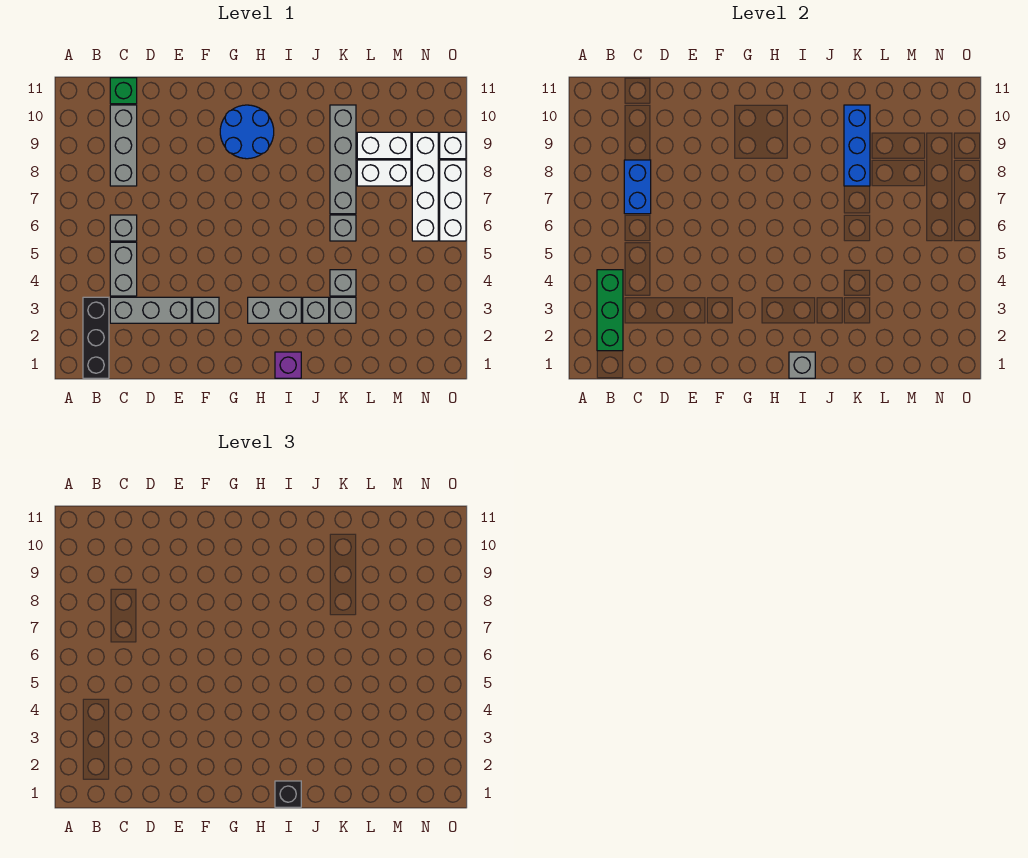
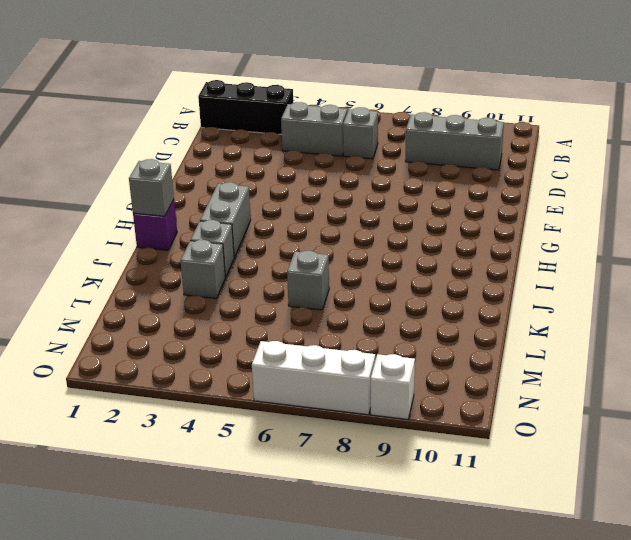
none -> grey 1x3 brick [110,297,191,323]
none -> green 1x1 brick [110,78,137,104]
none -> grey 1x1 brick [193,297,219,323]

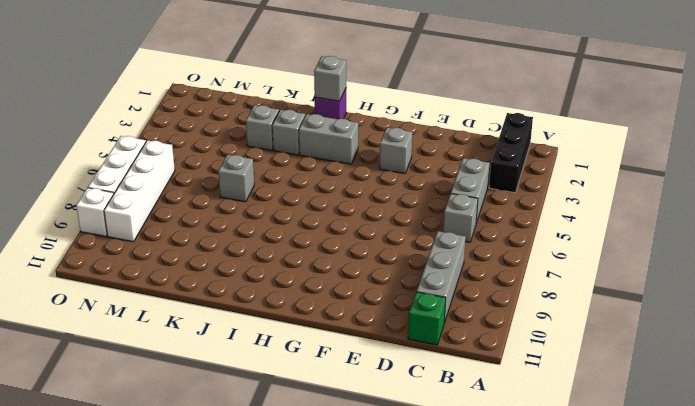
none -> grey 1x3 brick [110,297,191,323]
none -> blue 2x2 round brick [220,105,274,159]
none -> grey 1x1 brick [330,270,356,296]

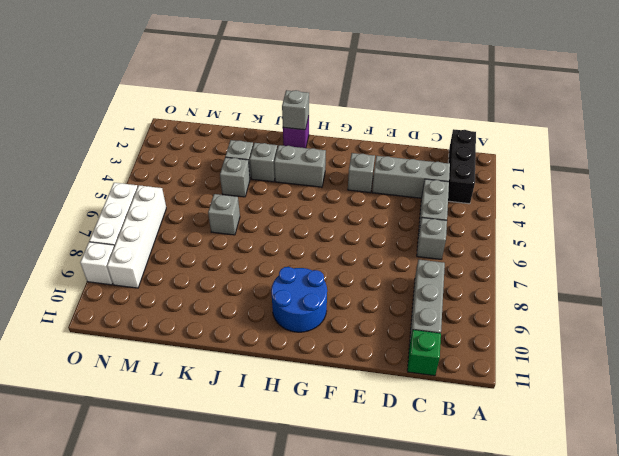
none -> grey 1x4 brick [330,105,356,214]
none -> white 1x2 brick [357,160,411,186]
none -> white 1x2 brick [357,132,411,159]

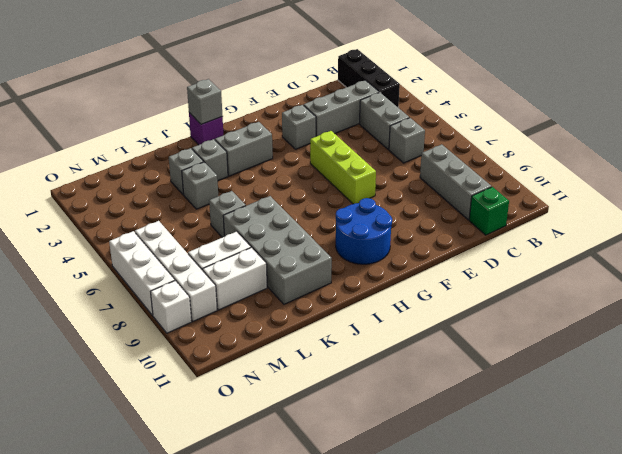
lime 1x3 brick [310,131,376,204] -> none
grey 2x4 brick [223,196,332,304] -> grey 1x4 brick [330,105,356,214]
none -> green 1x3 brick [597,270,623,351]
none -> blue 1x2 brick [624,160,651,214]
none -> blue 1x3 brick [844,105,870,186]

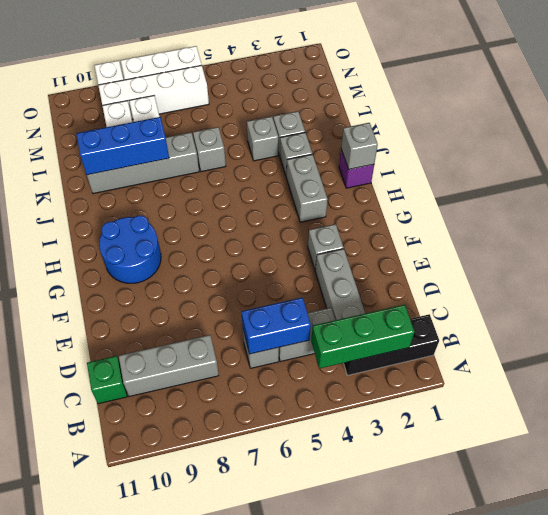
blue 1x2 brick [241,298,311,354] -> blue 1x2 brick moved to [624,160,651,214]
none -> black 1x1 brick [275,781,301,807]

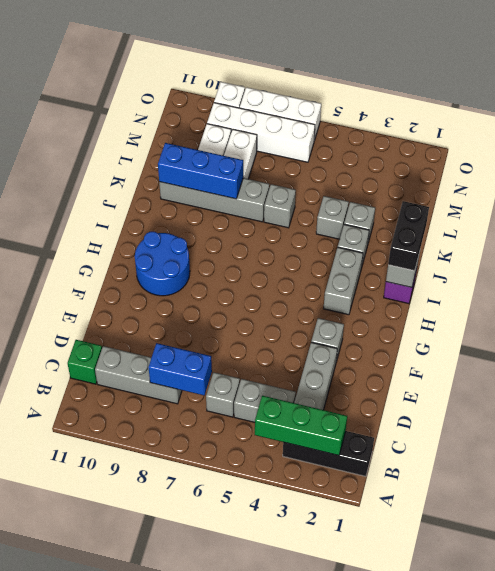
black 1x2 brick [388,201,429,271] -> black 1x1 brick [275,781,301,807]

